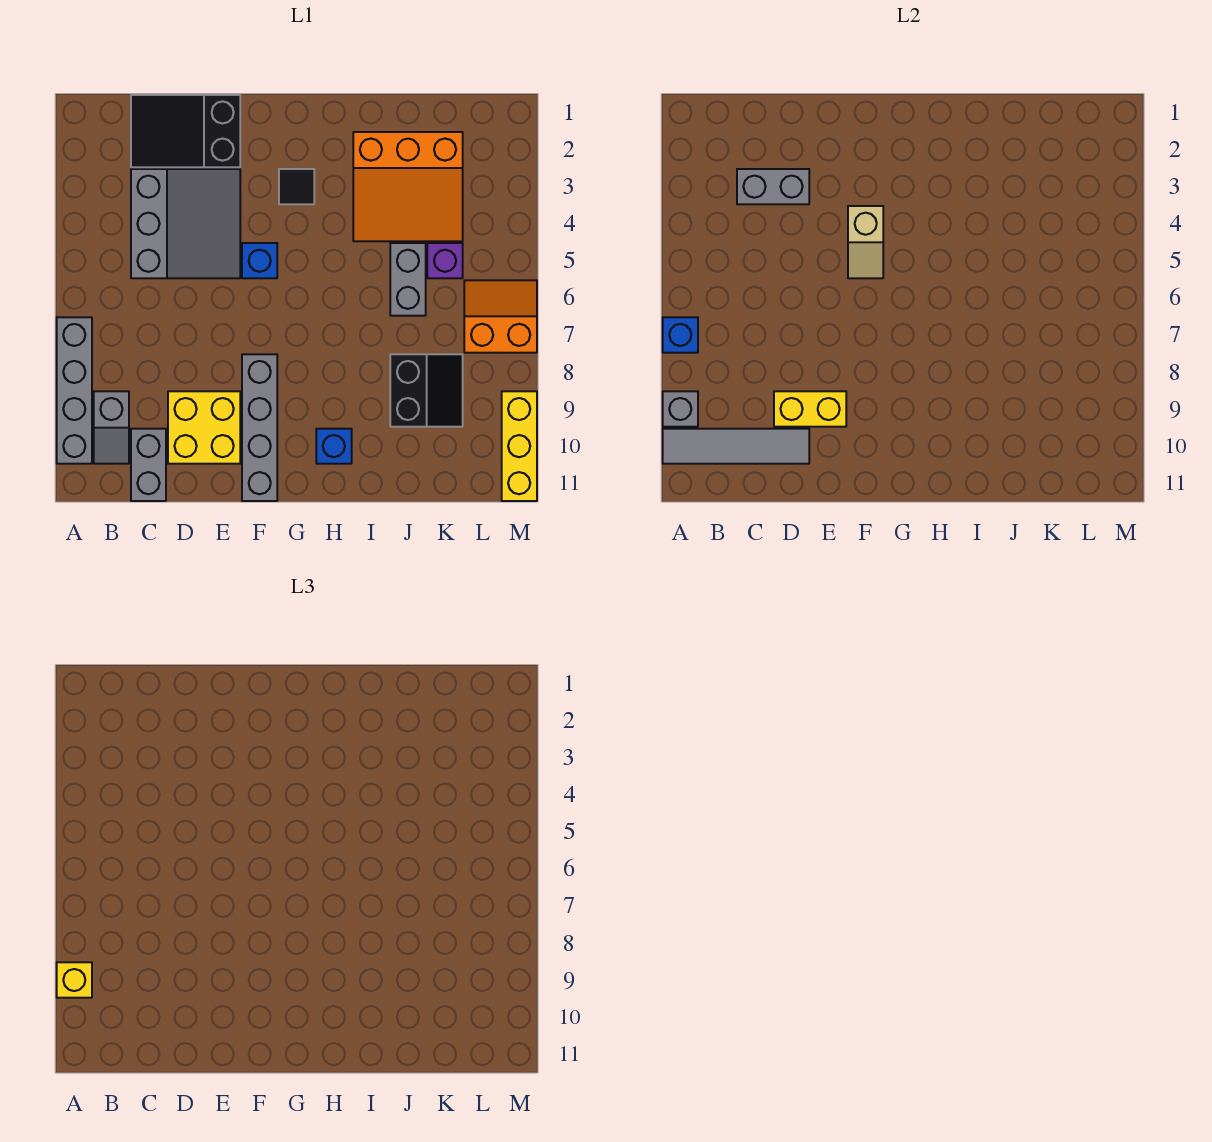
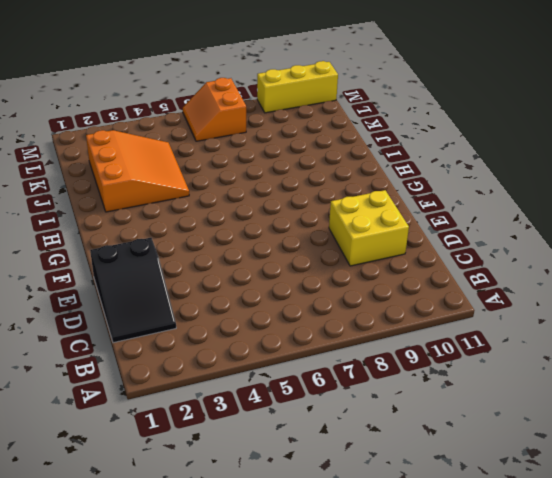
none -> grey 1x4 brick [57,317,92,464]
none -> grey 1x2 slope [94,391,129,464]
none -> grey 3x3 slope [131,169,240,278]

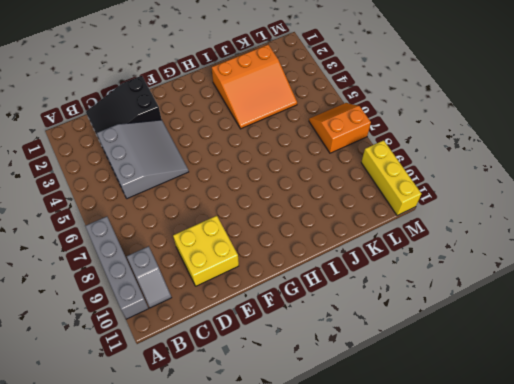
none -> grey 1x2 brick [131,429,166,501]
none -> blue 1x1 brick [242,243,277,278]
none -> grey 1x4 brick [242,354,277,501]

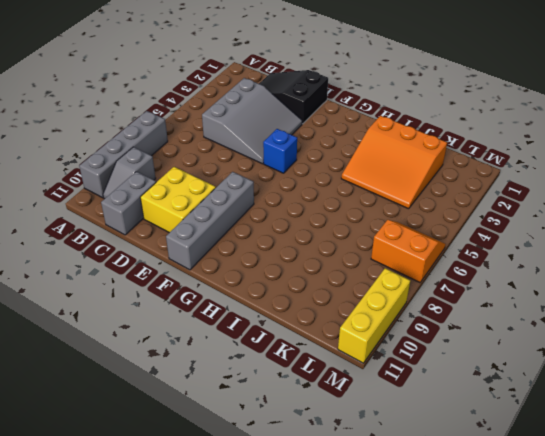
none -> black 1x1 tile [279,169,314,204]
none -> blue 1x1 brick [316,429,352,464]
none -> grey 1x2 brick [390,243,426,316]

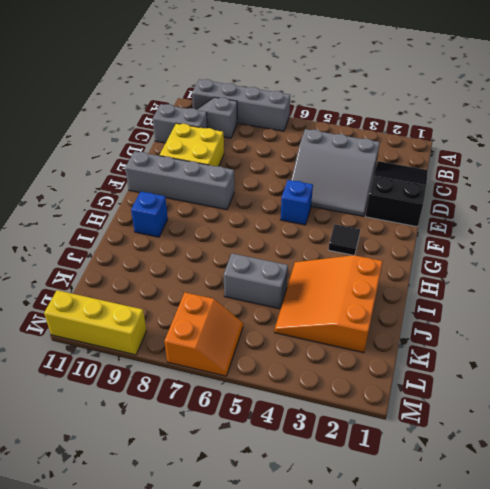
none -> black 2x2 slope [390,354,463,427]
none -> purple 1x1 brick [427,243,463,278]
none -> blue 1x1 brick [663,317,698,353]

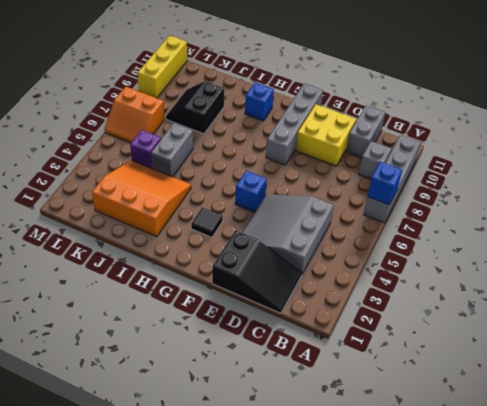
none -> grey 1x1 brick [663,391,698,427]
none -> grey 1x4 tile [663,429,809,464]
none -> grey 1x2 brick [737,169,809,204]

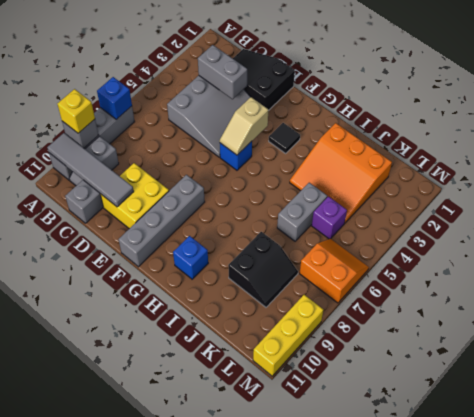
none -> yellow 1x2 brick [774,391,846,427]

